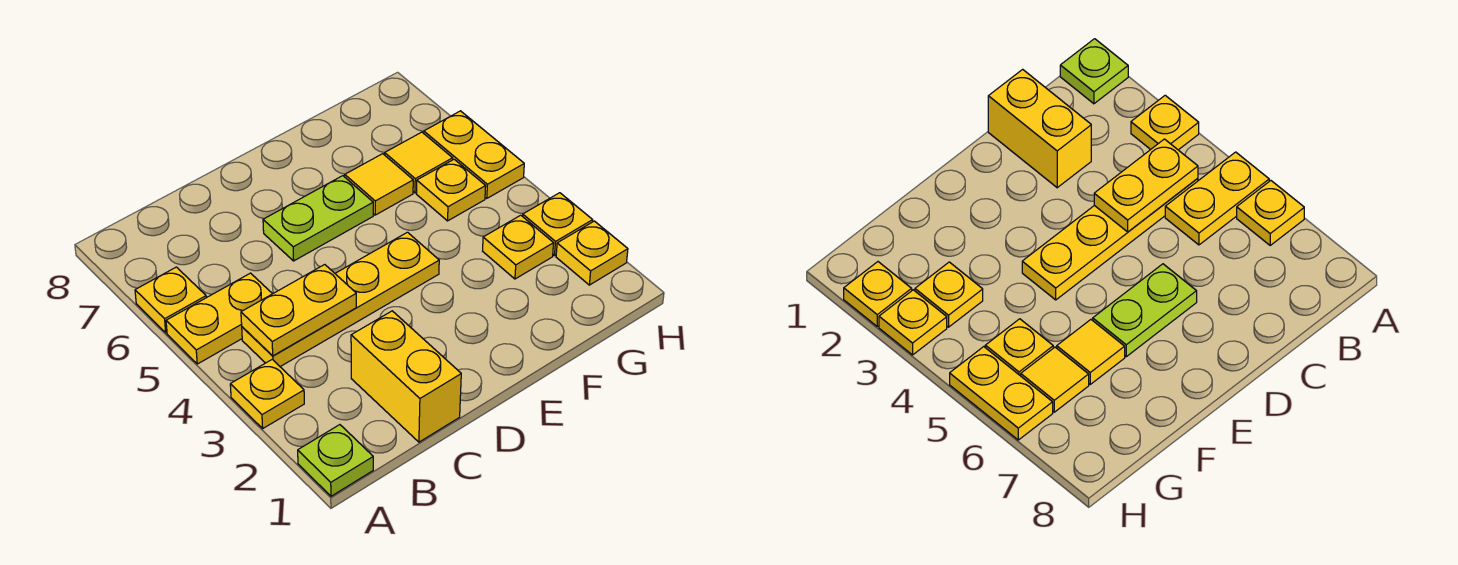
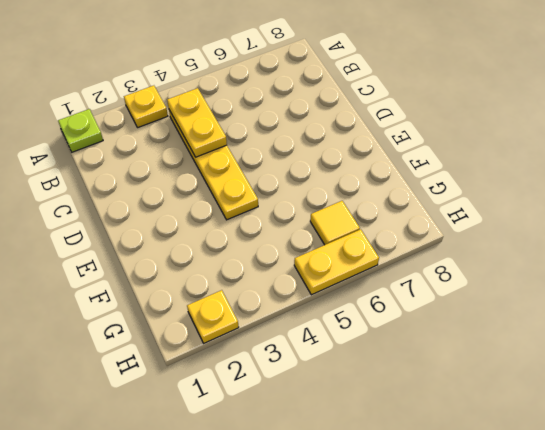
none -> yellow 1x2 plate [166,273,272,364]
none -> yellow 1x1 plate [135,267,206,333]
none -> yellow 1x2 brick [351,311,461,442]

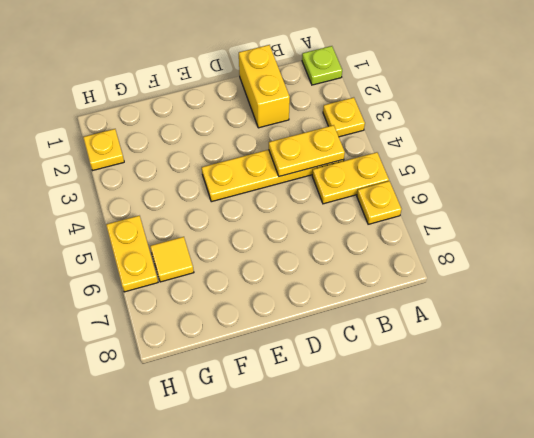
none -> lime 1x2 plate [263,176,373,261]
none -> yellow 1x1 tile [345,154,413,215]
none -> yellow 1x1 plate [483,215,554,279]

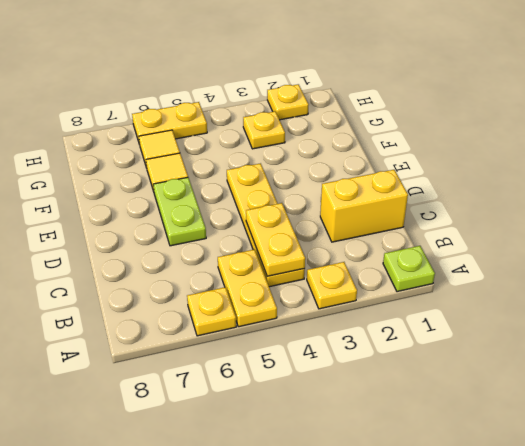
none -> yellow 1x1 plate [417,159,486,221]
none -> yellow 1x1 plate [523,193,593,256]

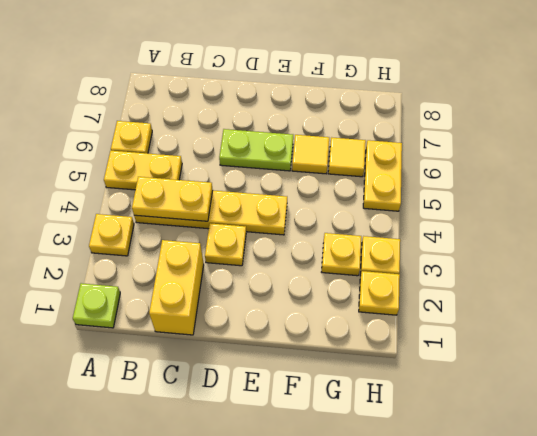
yellow 1x1 plate [205,223,246,266] -> yellow 1x1 plate moved to [417,159,486,221]

